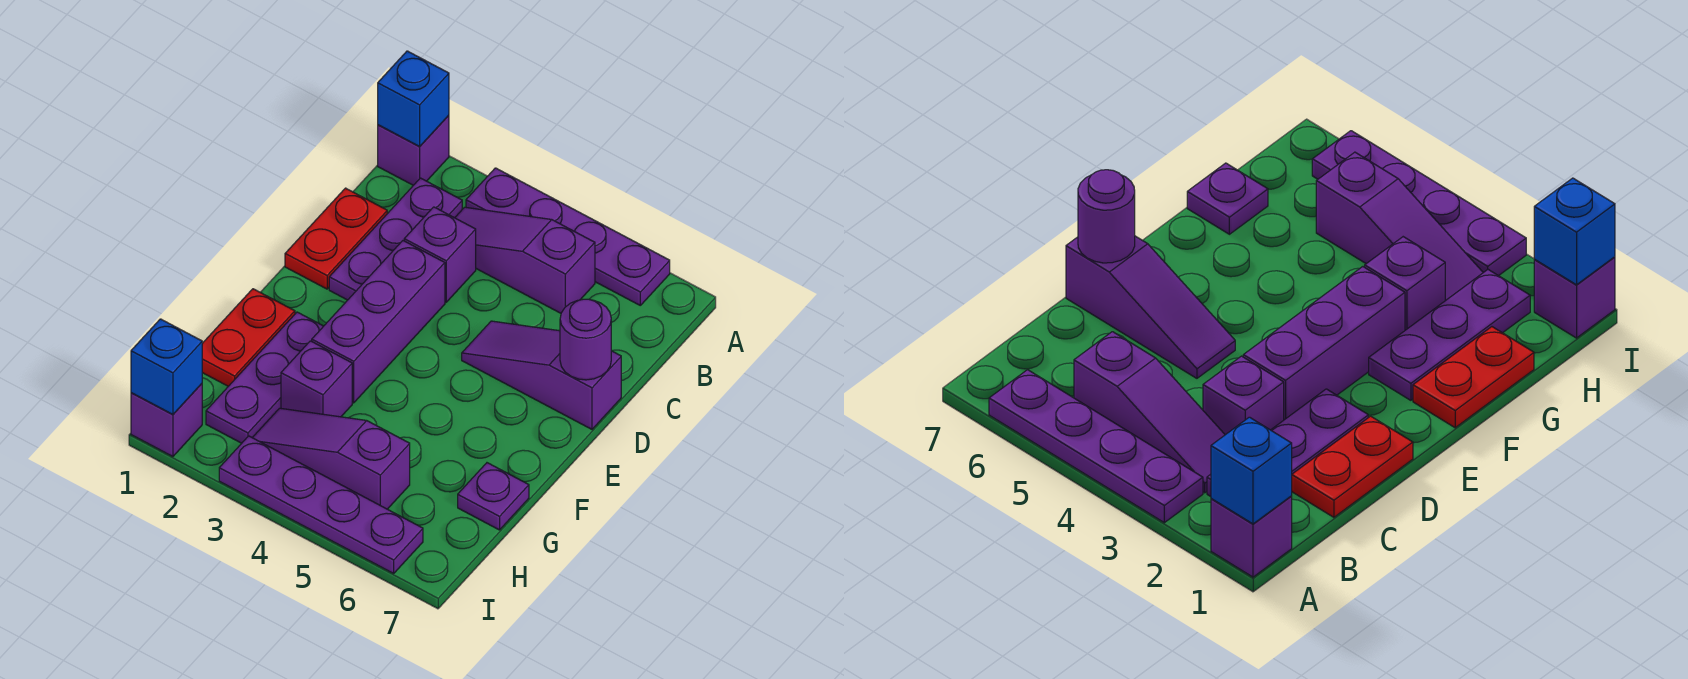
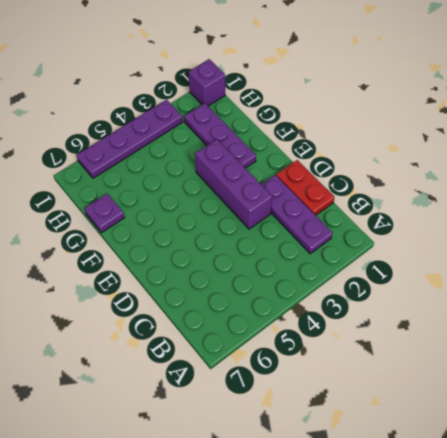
none -> purple 1x1 brick [378,115,449,185]
none -> purple 1x4 plate [466,168,670,305]
none -> purple 1x3 slope [455,207,595,313]

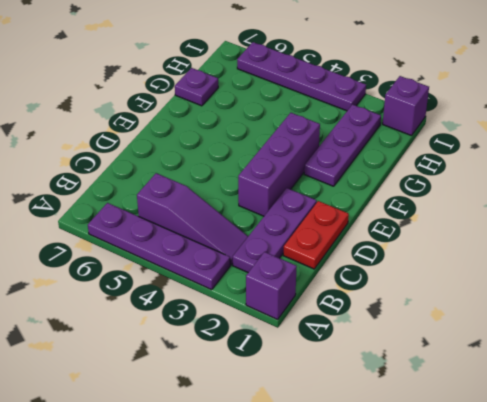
none -> purple 1x1 brick [404,207,476,302]
none -> purple 1x3 slope [462,321,621,429]
none -> red 1x2 plate [202,289,295,386]

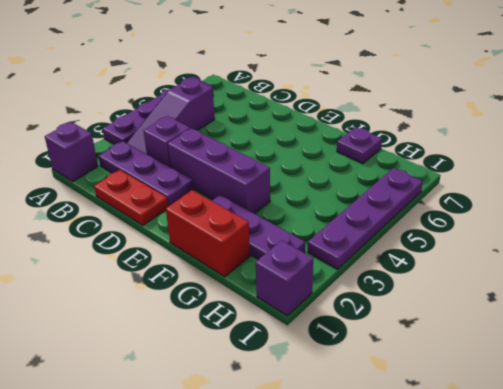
red 1x2 brick [166,190,250,277] -> red 1x2 plate [202,289,295,386]
none -> purple 1x3 slope [462,321,621,429]
none -> purple 1x1 brick [281,341,352,417]
none -> purple 1x3 slope [253,408,410,509]

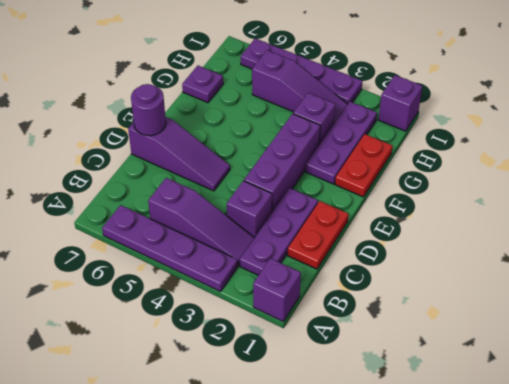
none -> blue 1x1 brick [378,51,449,146]
none -> blue 1x1 brick [131,319,202,414]

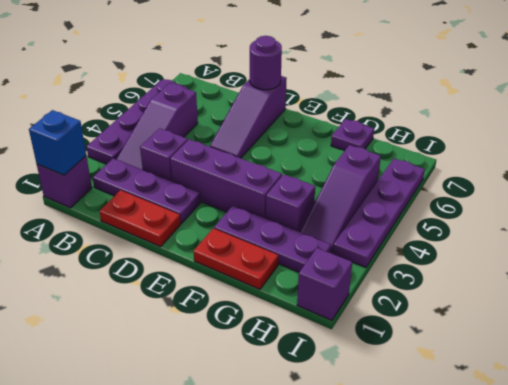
none -> blue 1x1 brick [131,319,202,414]

